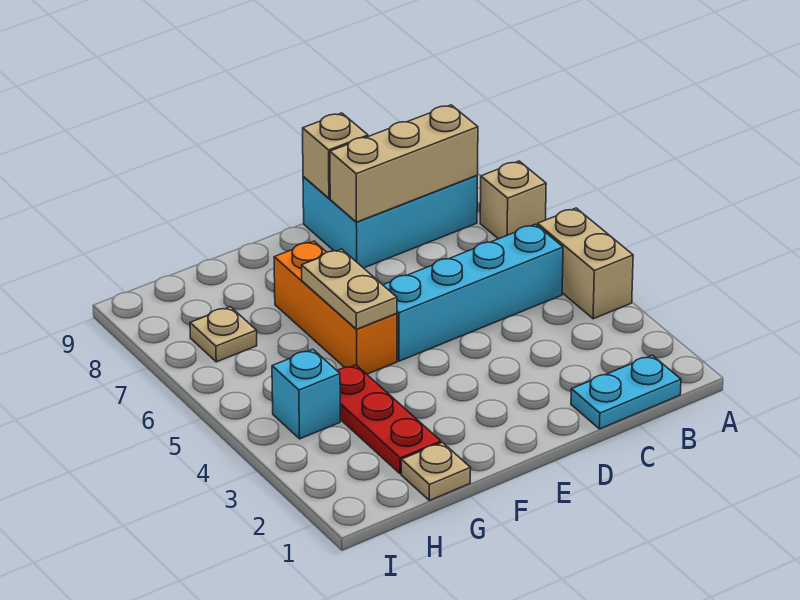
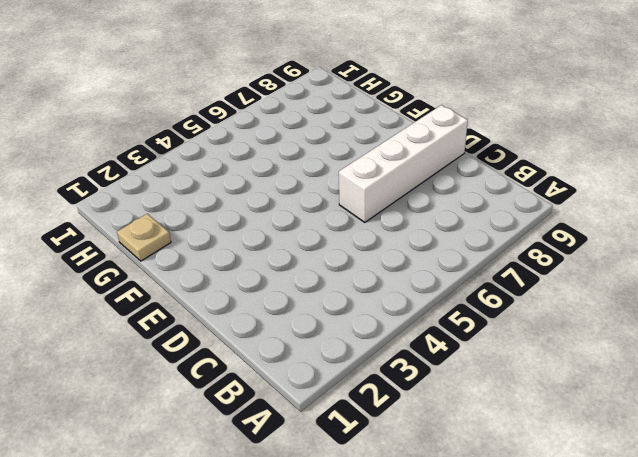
white 1x4 brick [339,105,468,222] -> cyan 2x3 brick [303,176,477,268]
none -> tan 1x2 brick [538,208,633,319]
none -> tan 1x1 brick [480,161,546,239]
none -> cyan 1x2 plate [571,355,681,429]

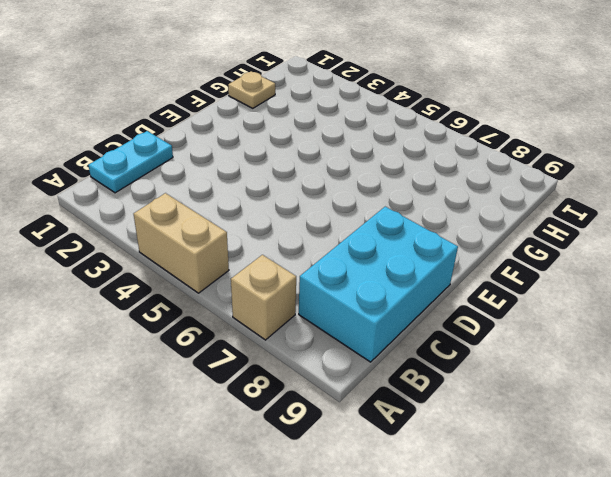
none -> cyan 1x4 brick [383,224,563,361]
none -> orange 1x3 brick [274,241,397,374]
none -> red 1x3 plate [338,365,441,474]

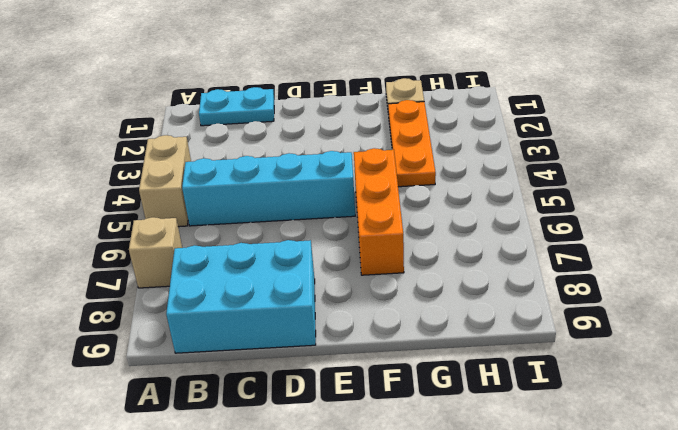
orange 1x3 plate [388,100,436,187] -> red 1x3 plate [338,365,441,474]
none -> cyan 1x1 brick [272,349,340,439]
none -> tan 1x1 plate [190,307,257,362]
none -> tan 1x3 brick [330,105,478,222]

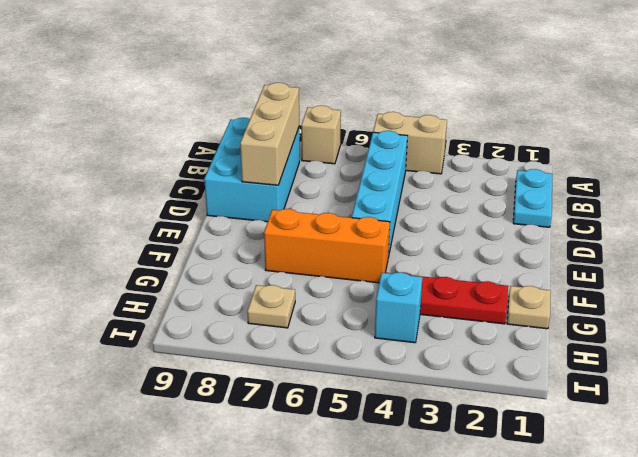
none -> tan 1x1 brick [303,113,368,198]
none -> tan 1x2 plate [302,249,397,329]

